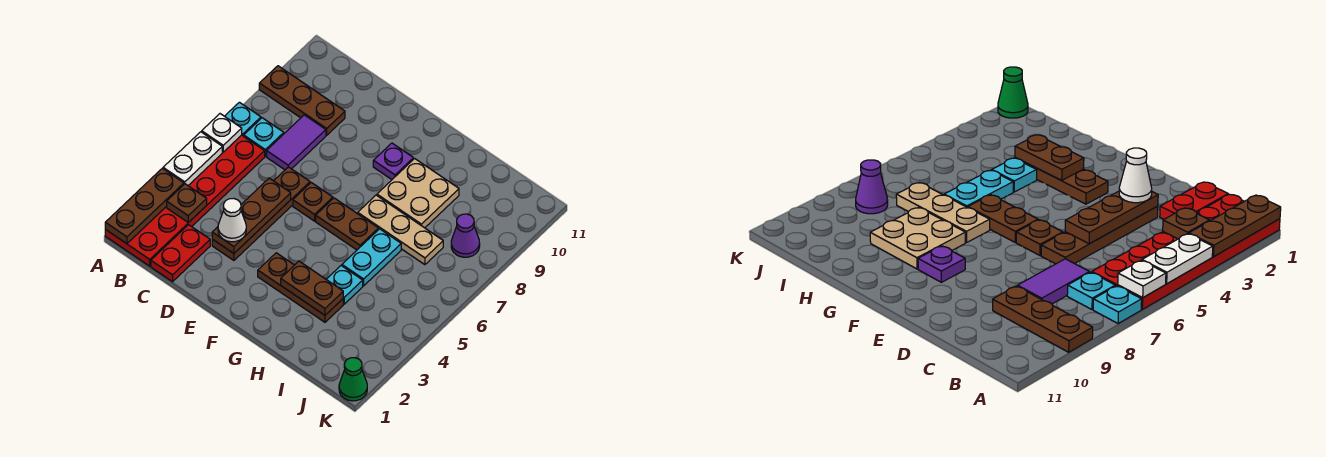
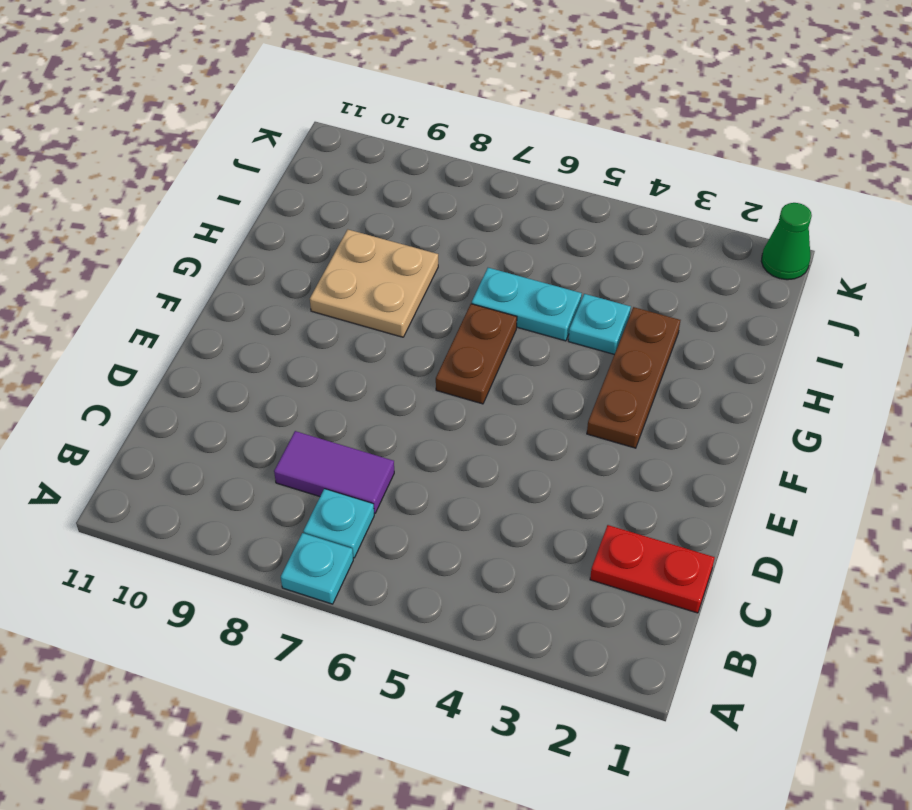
none -> red 2x6 plate [105,135,265,266]
none -> brown 1x3 plate [259,66,345,135]
none -> brown 1x4 plate [212,167,310,260]

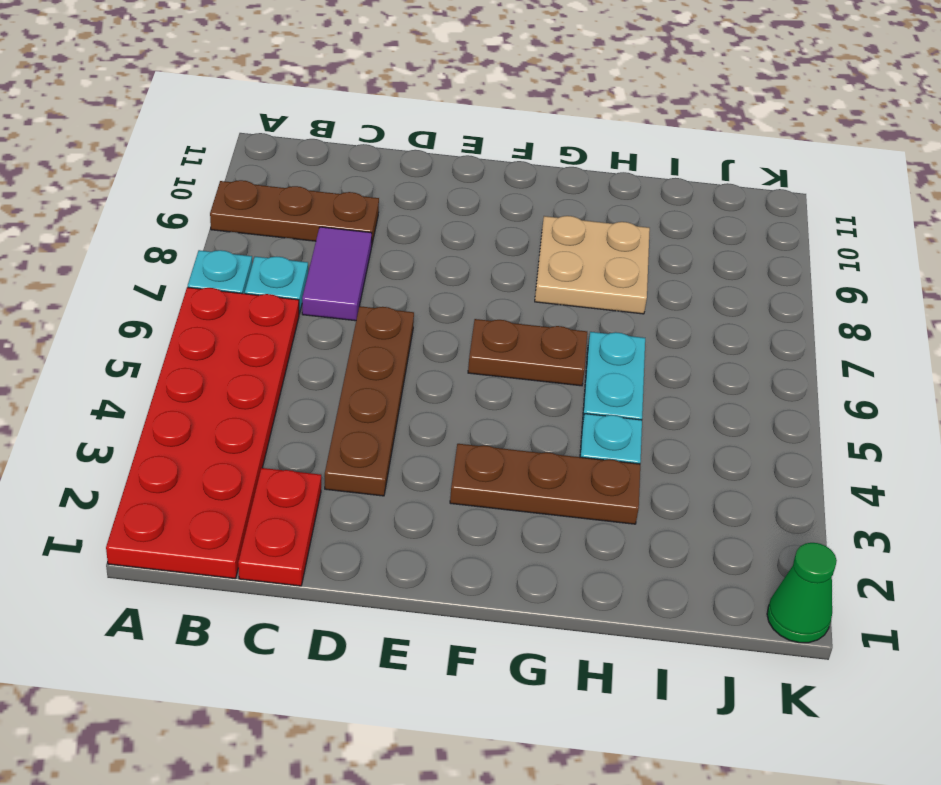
none -> brown 1x1 plate [293,183,333,221]
none -> purple 1x1 plate [373,143,413,179]
none -> tan 1x3 plate [358,195,443,265]

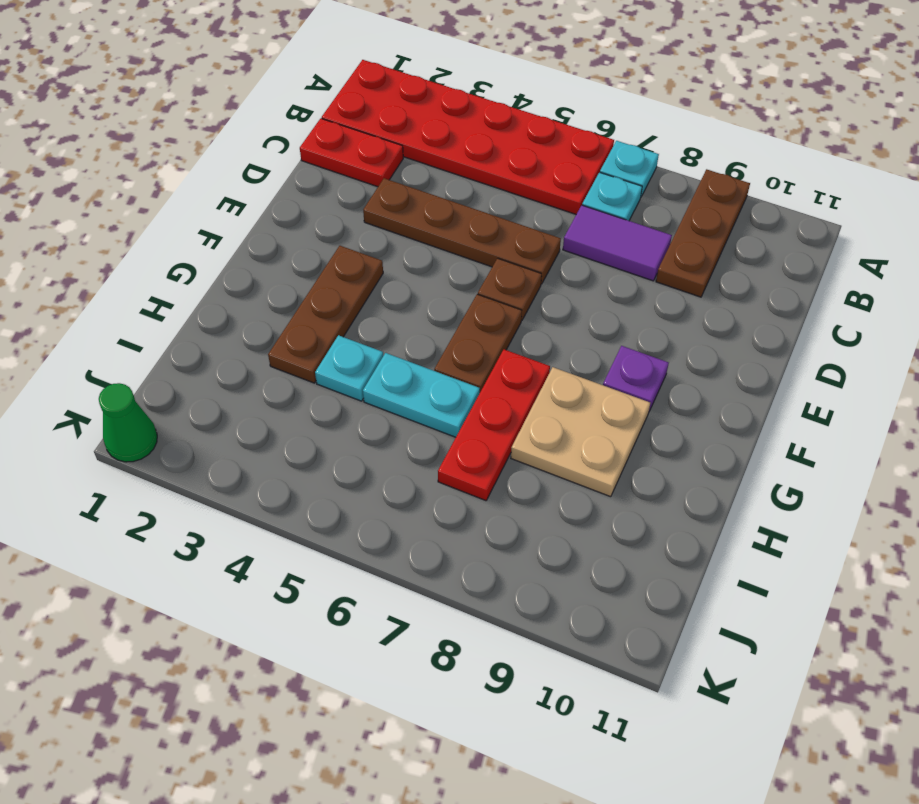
red 1x3 plate [438,349,550,501] -> tan 1x3 plate [358,195,443,265]
none -> purple 1x1 cone [451,214,480,257]
none -> brown 1x3 plate [105,168,184,244]
none -> white 1x2 plate [163,132,222,185]

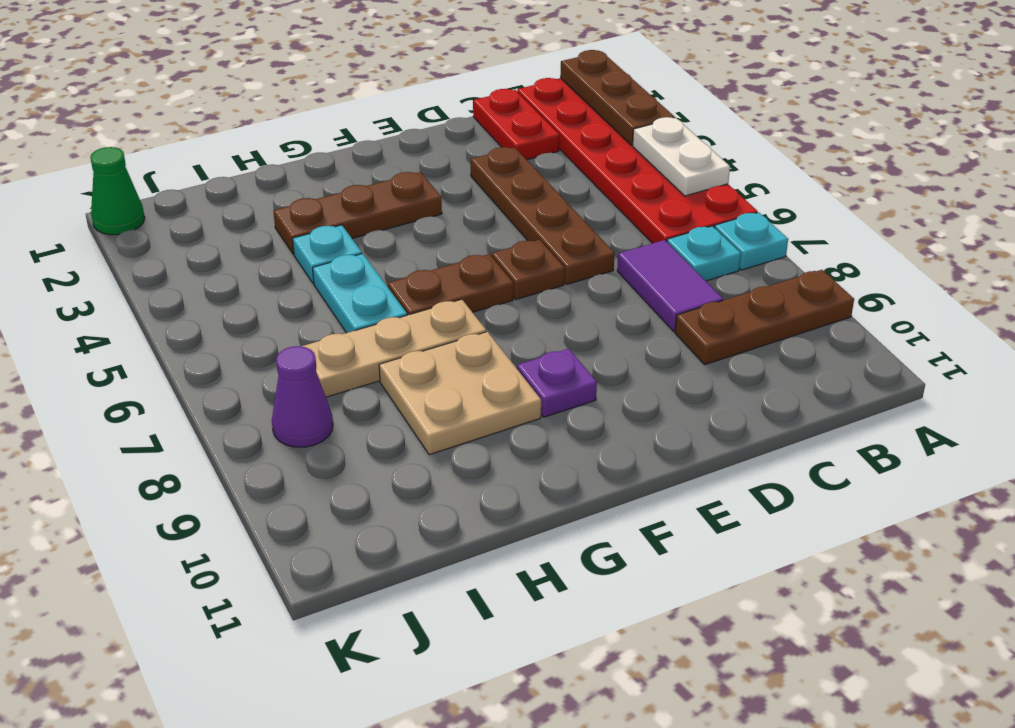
none -> white 1x1 plate [202,114,242,152]
none -> brown 1x1 plate [167,184,207,223]
none -> brown 1x3 plate [212,178,291,253]

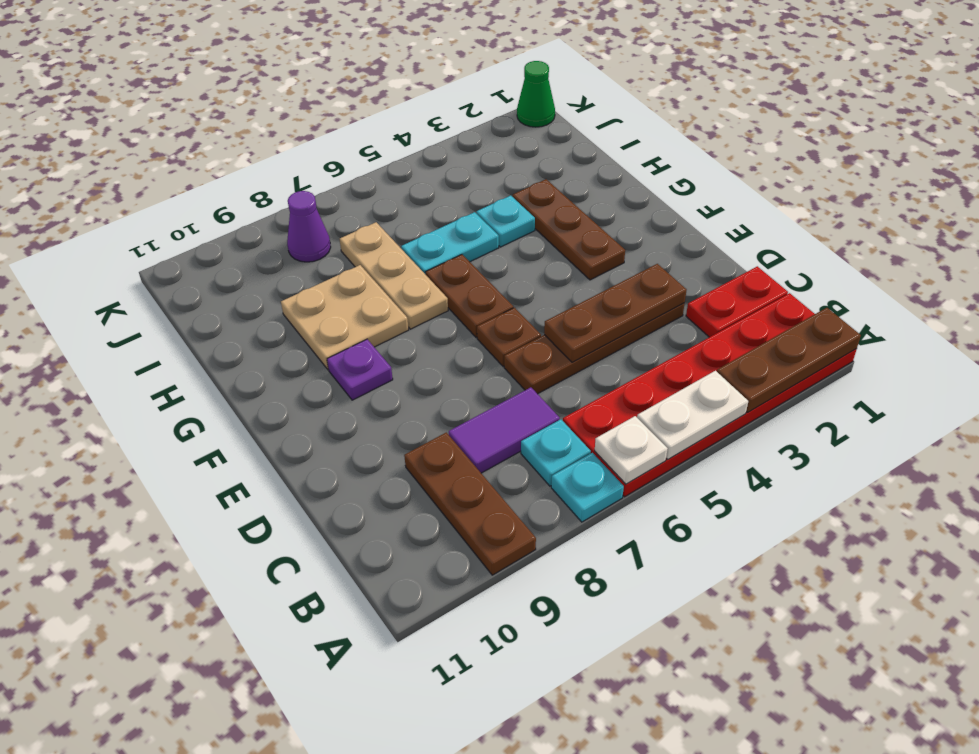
none -> brown 1x1 plate [167,184,207,223]
none -> brown 1x2 plate [281,261,343,315]
none -> white 1x1 cone [218,198,246,242]

